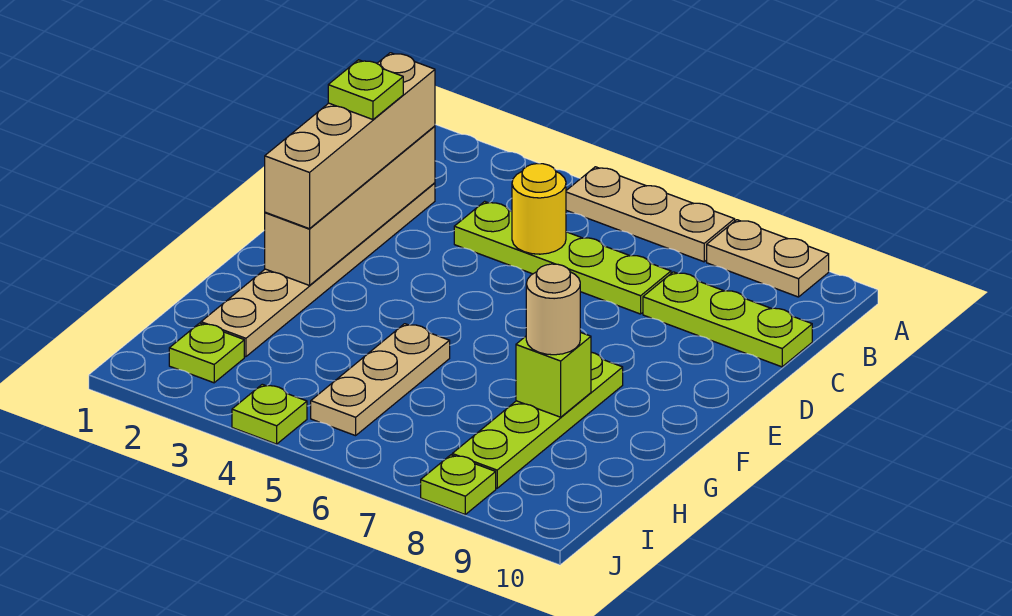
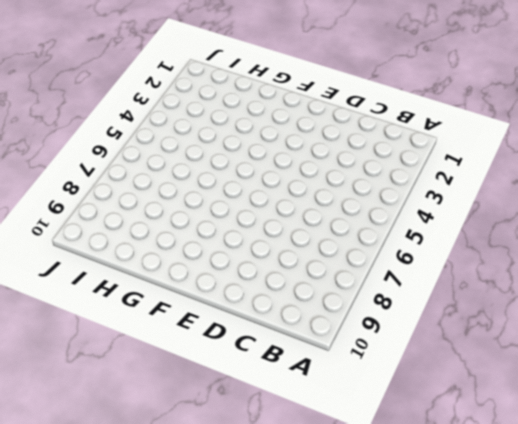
none -> tan 1x3 plate [566,167,735,262]
none -> tan 1x2 plate [707,220,829,297]
none -> tan 1x6 plate [201,183,435,357]

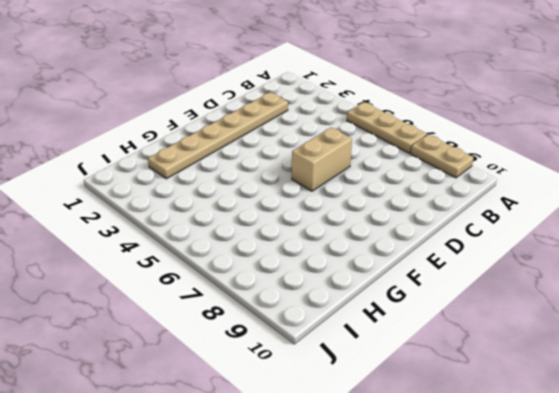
tan 1x2 brick [292,127,352,191] -> none
none -> lime 1x4 plate [454,201,671,314]
none -> lime 1x3 plate [643,272,812,367]
none -> lime 1x4 plate [452,352,623,488]

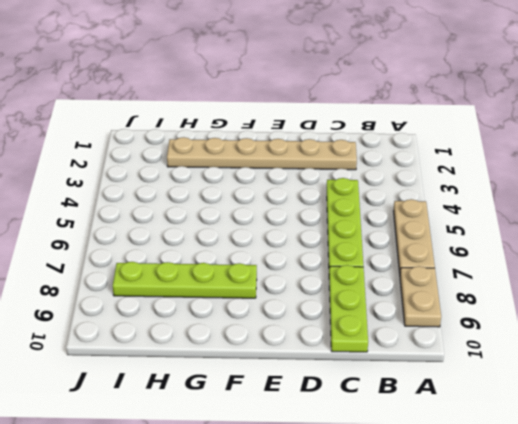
none -> tan 1x3 plate [311,324,450,436]
none -> lime 1x1 plate [169,323,244,383]
none -> lime 1x1 plate [232,384,307,444]

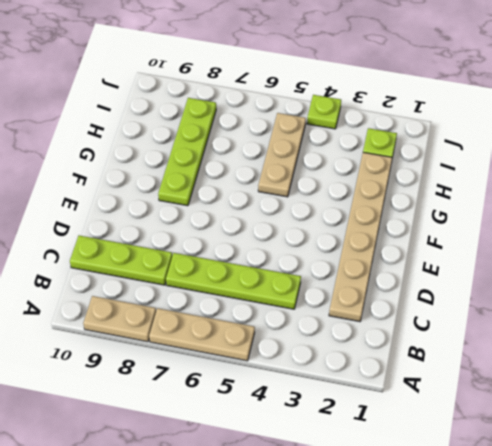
none -> lime 1x1 plate [421,455,496,514]
none -> tan 1x4 brick [265,126,435,285]
none -> yellow 1x1 round brick [512,164,566,254]

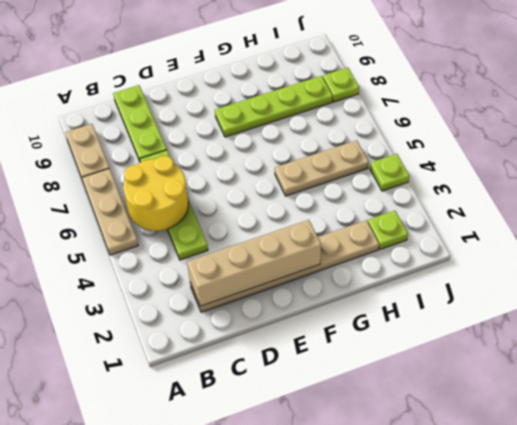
yellow 2x2 round brick [123,156,188,231] -> yellow 1x1 round brick [512,164,566,254]
none -> lime 1x1 brick [516,332,591,417]
none -> tan 1x4 brick [265,53,435,229]
none -> tan 1x1 round brick [526,264,580,355]

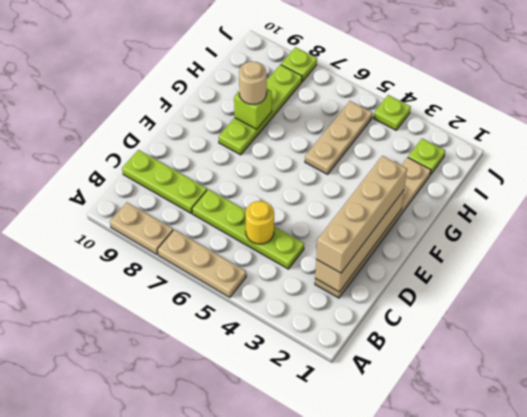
none -> lime 1x1 plate [328,60,403,120]

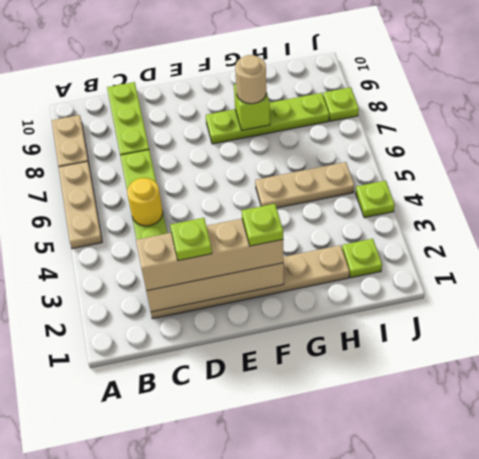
lime 1x1 plate [242,204,283,246] -> none

